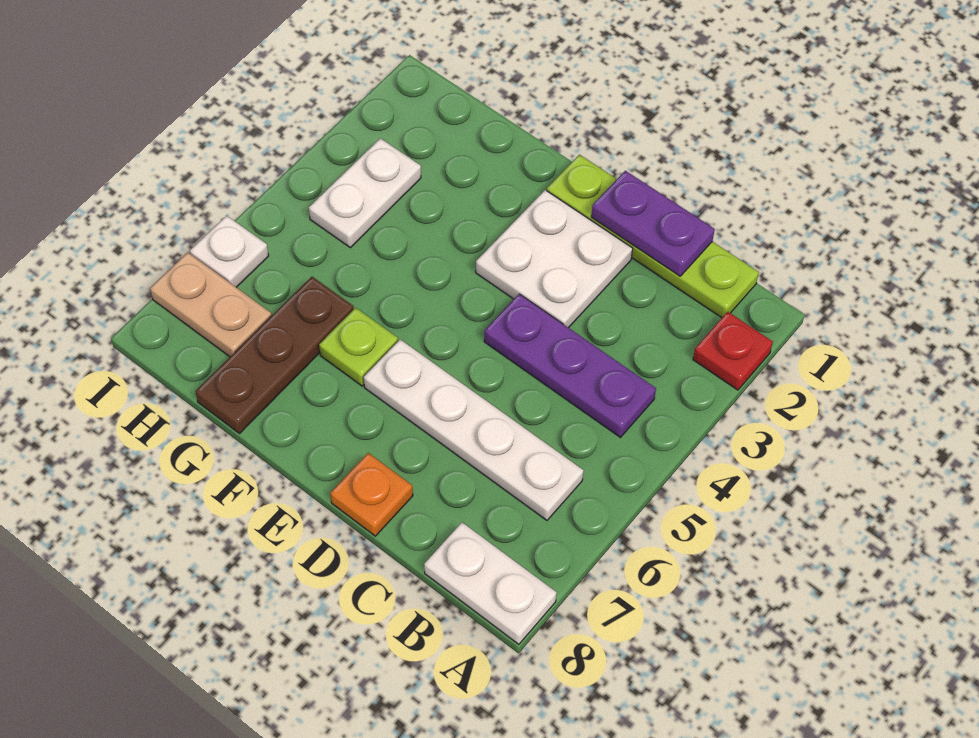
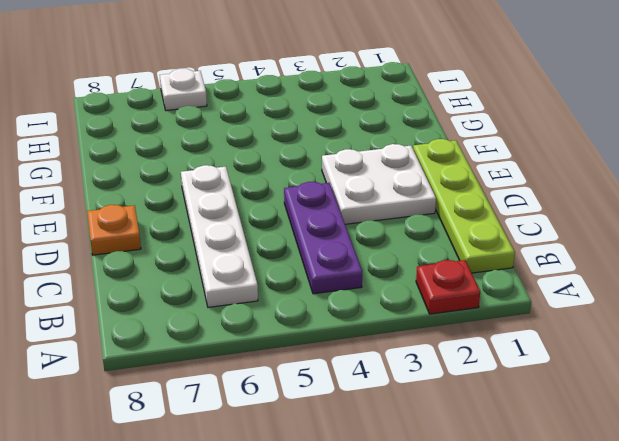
none -> white 1x2 plate [424,522,557,644]
none -> lime 1x1 plate [319,308,398,386]
none -> brown 1x3 plate [196,277,354,433]

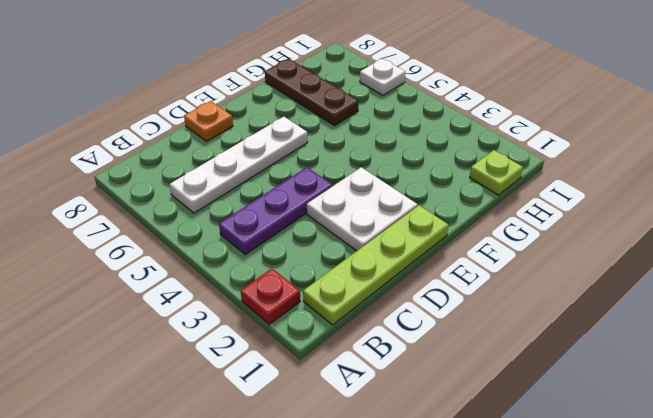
lime 1x1 plate [470,150,523,195] -> lime 1x1 plate moved to [319,308,398,386]
none -> white 1x2 plate [424,522,557,644]
none -> white 1x2 plate [309,138,421,248]
none -> tan 1x2 plate [150,252,272,357]

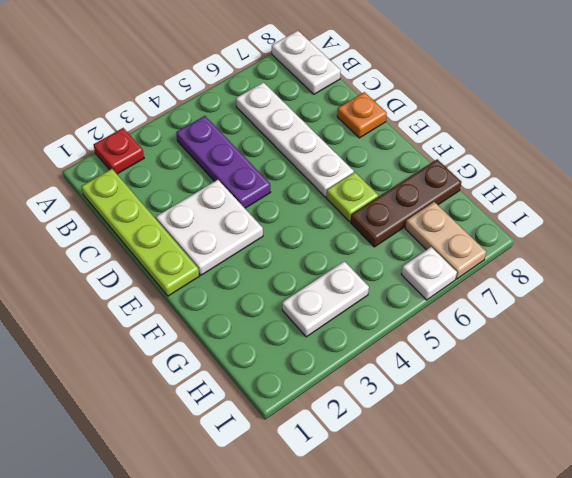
none -> purple 1x2 plate [591,171,715,276]

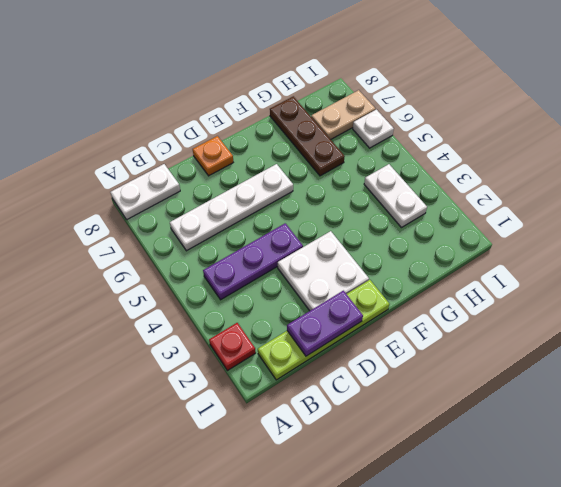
none -> lime 1x1 plate [319,308,398,386]

